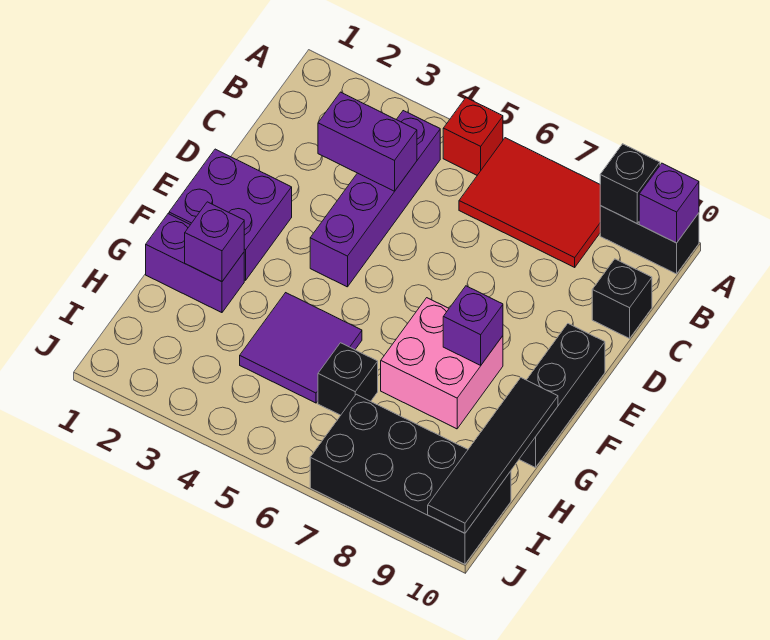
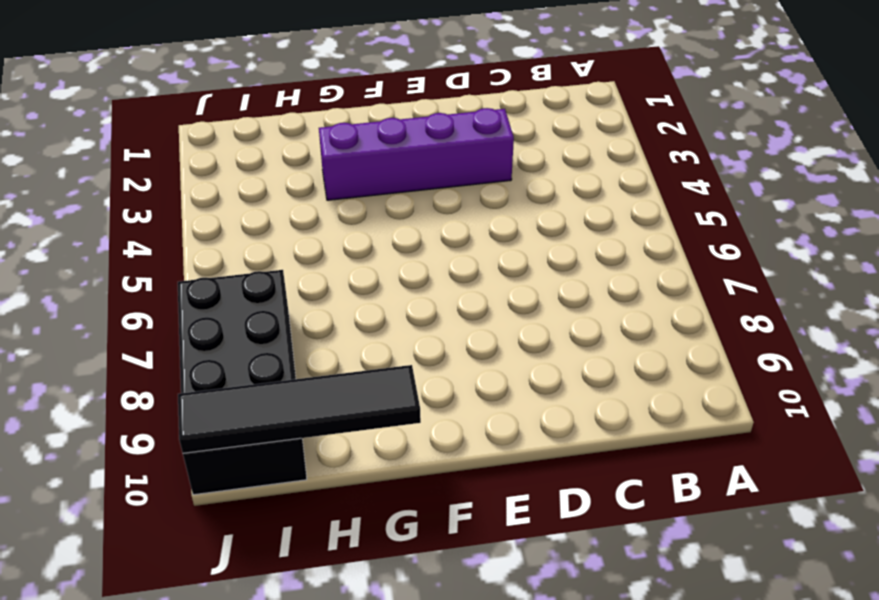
purple 1x4 brick [319,108,514,200] -> purple 1x4 brick moved to [310,111,440,287]
none -> red 1x1 brick [443,98,503,175]
none -> red 2x3 tile [459,138,600,267]
none -> black 1x2 brick [600,206,699,274]

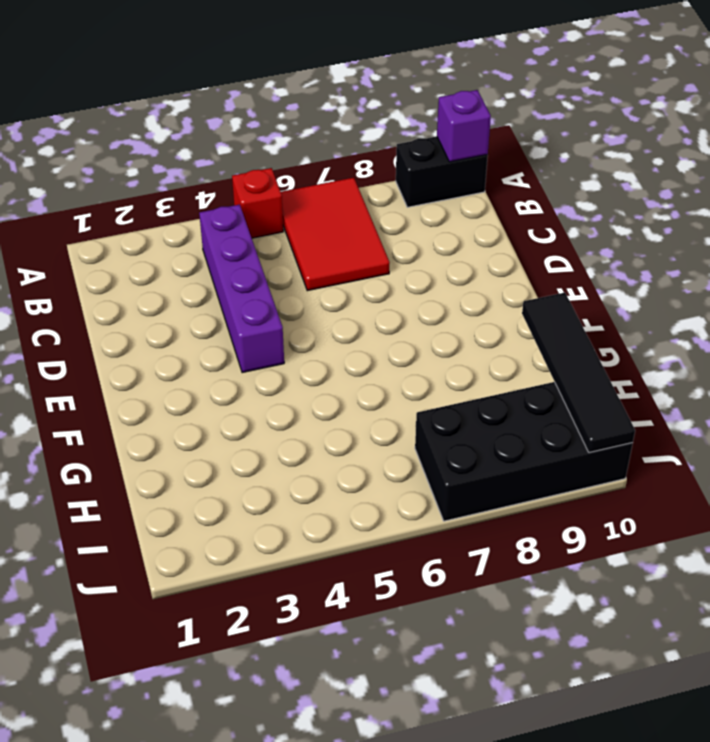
red 2x3 tile [281,178,390,291] -> red 2x3 tile turned to [459,138,600,267]
none -> black 1x1 brick [592,259,652,338]
none -> purple 2x2 brick [169,149,292,280]
none -> black 1x3 brick [519,324,605,468]

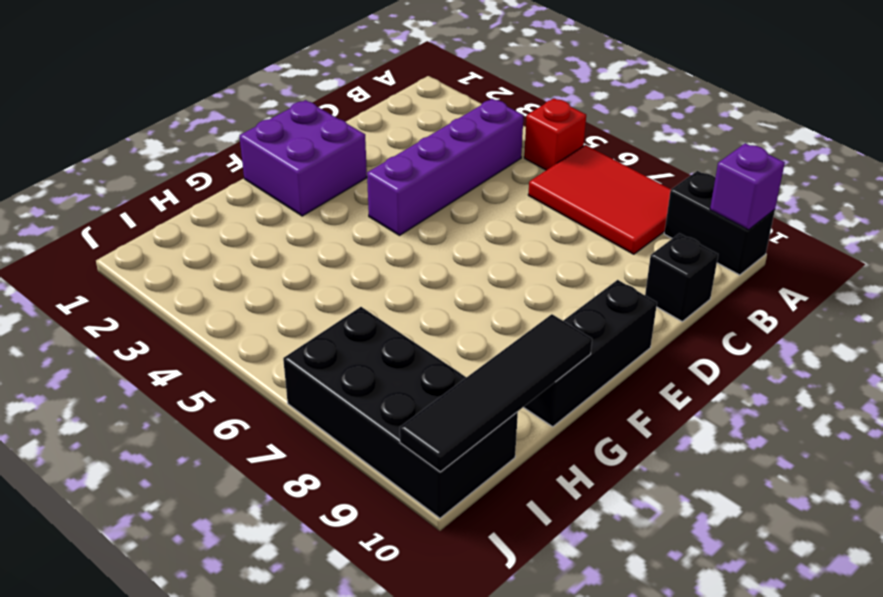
none -> pink 2x2 brick [381,298,503,429]
none -> purple 1x2 brick [146,214,244,313]
none -> purple 2x2 tile [240,293,362,403]

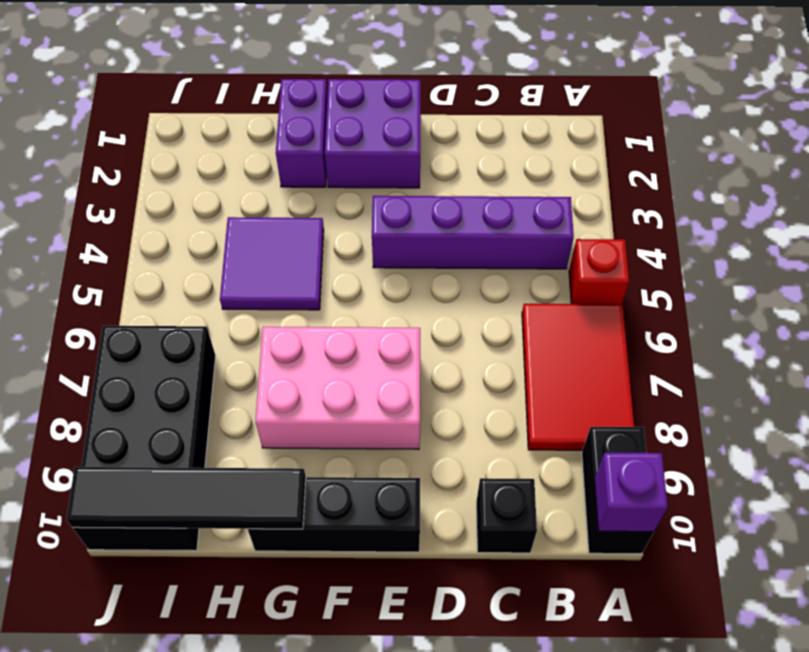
pink 2x3 brick [256,327,420,449] -> pink 2x2 brick [381,298,503,429]
none -> black 1x1 brick [318,343,378,415]
none -> black 1x1 brick [600,144,660,223]
none -> purple 1x2 brick [318,92,417,191]

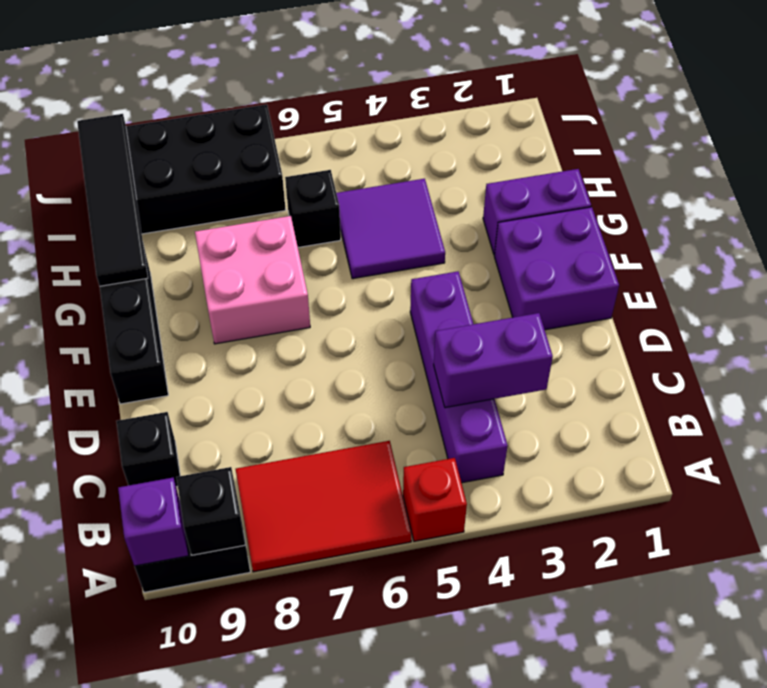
none -> purple 1x1 brick [443,286,503,365]
none -> purple 1x1 brick [185,202,244,282]

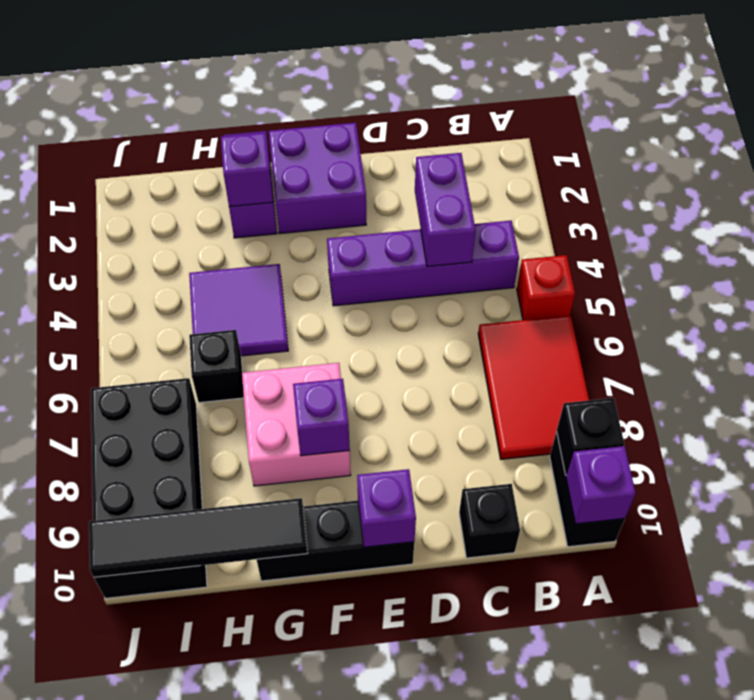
purple 1x1 brick [357,469,416,547] -> none

